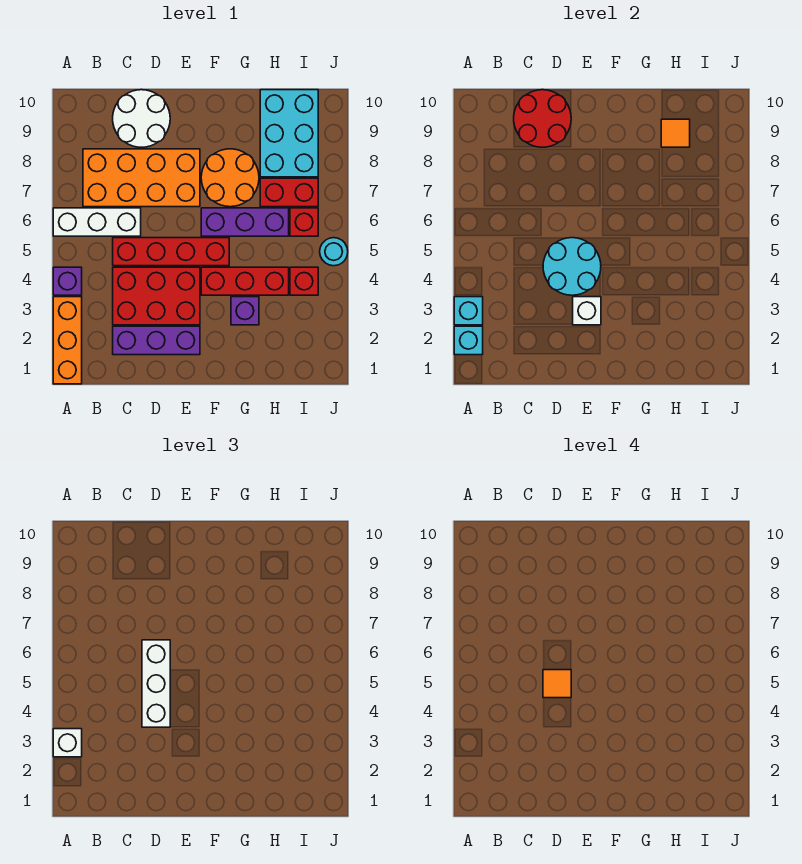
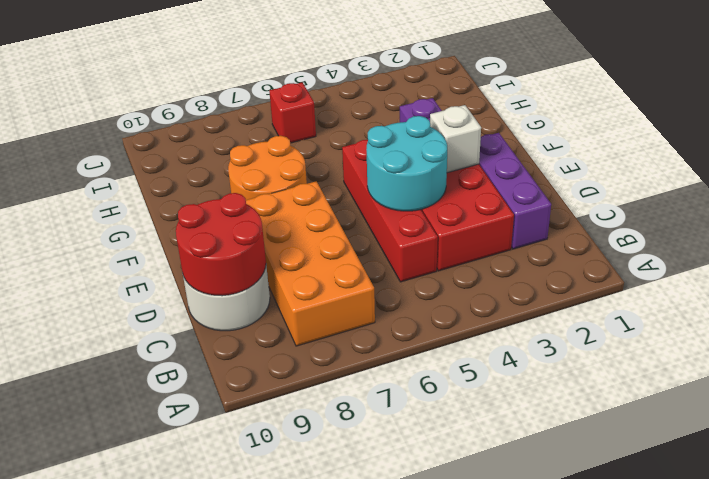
none -> orange 1x3 brick [53,297,82,384]
none -> purple 1x1 brick [53,267,82,295]
none -> white 1x3 brick [53,208,141,236]

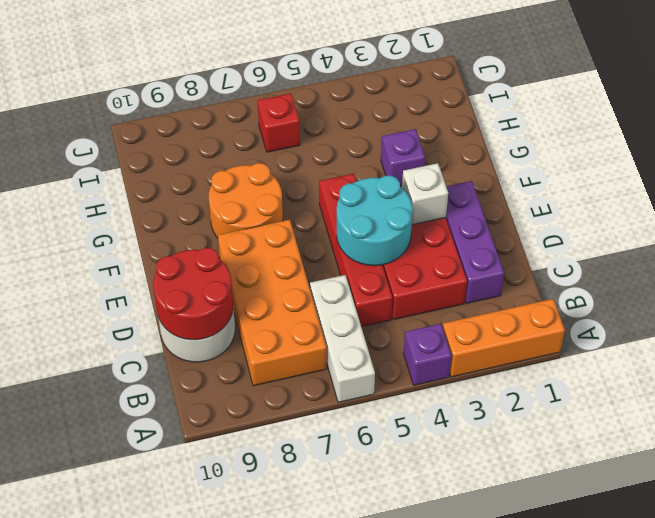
none -> red 1x3 brick [201,267,289,295]
none -> purple 1x3 brick [201,208,289,236]
none -> red 1x2 brick [260,178,318,207]

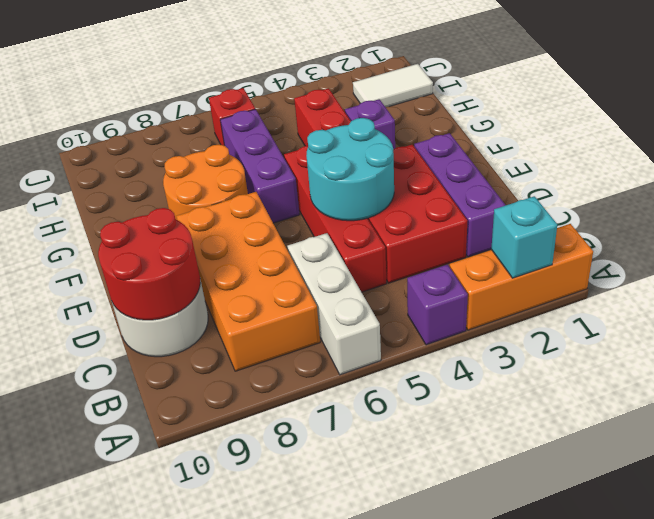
white 1x2 tile [353,64,433,107] -> none
none -> red 1x2 brick [260,178,318,207]
none -> cyan 2x3 brick [260,90,318,177]
none -> red 1x1 brick [290,267,318,295]

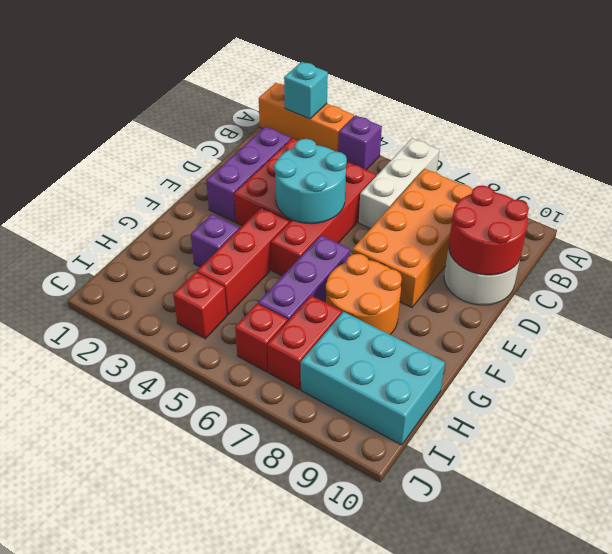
none -> cyan 1x1 round brick [320,238,348,266]
none -> cyan 1x1 brick [454,297,483,325]
none -> white 1x1 brick [573,297,601,325]

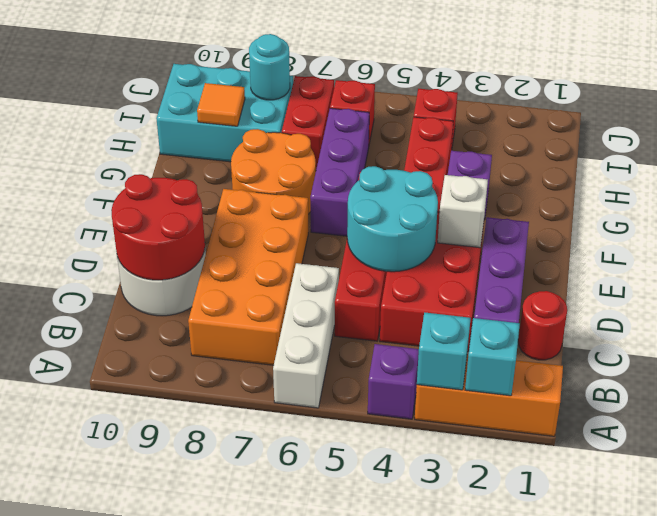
red 1x1 round brick [518,291,567,360] -> none
cyan 1x1 round brick [249,34,290,100] -> cyan 1x1 round brick moved to [320,238,348,266]
none -> white 1x1 brick [53,729,82,757]
none -> white 1x3 brick [142,640,170,727]
none -> orange 1x1 tile [543,670,571,698]

